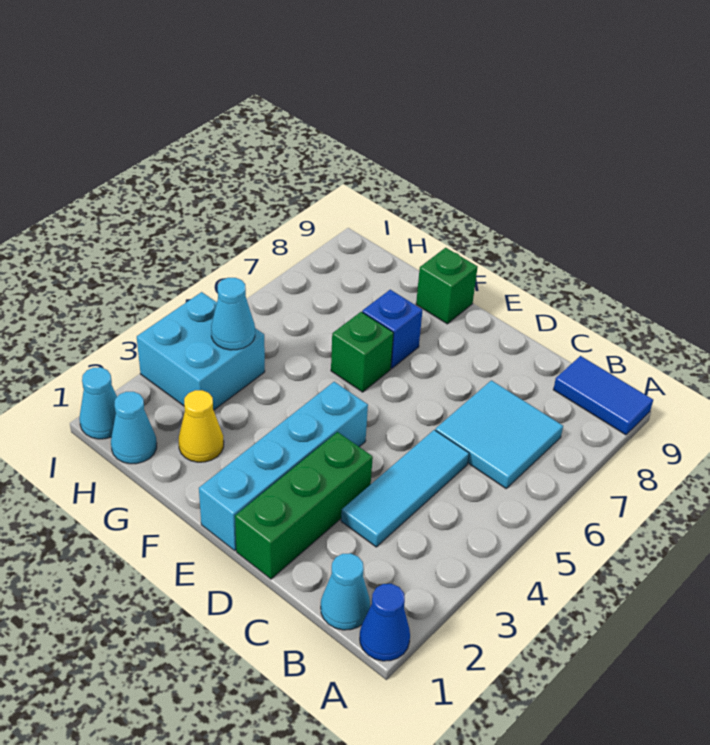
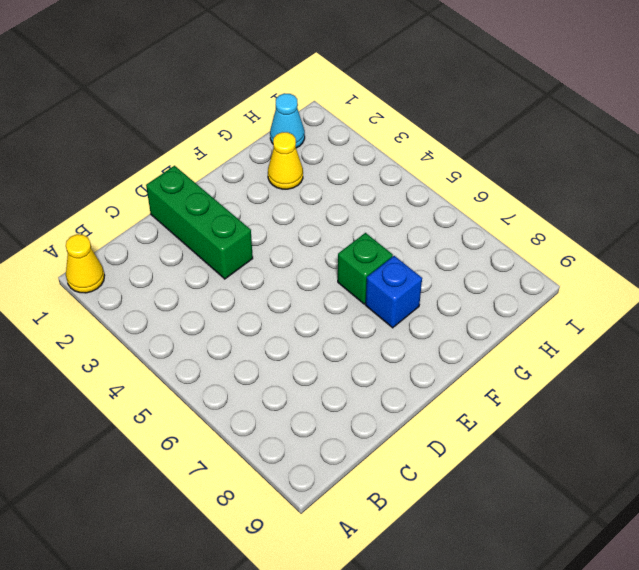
yellow 1x1 cone [66,234,105,293] -> blue 1x1 cone [360,584,410,661]
none -> blue 1x2 tile [553,356,653,435]
none -> cyan 1x1 cone [321,553,370,630]
none -> cyan 2x2 tile [435,380,563,488]

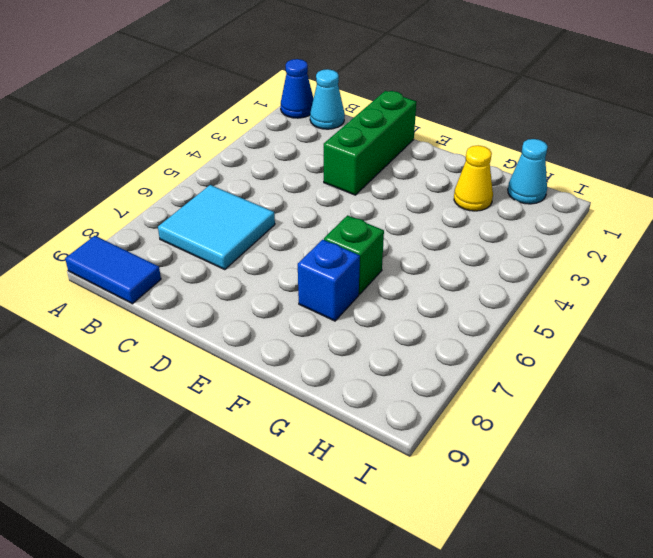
none -> cyan 1x3 tile [341,430,469,547]
none -> cyan 1x4 brick [199,382,368,551]
none -> green 1x1 brick [416,248,478,324]

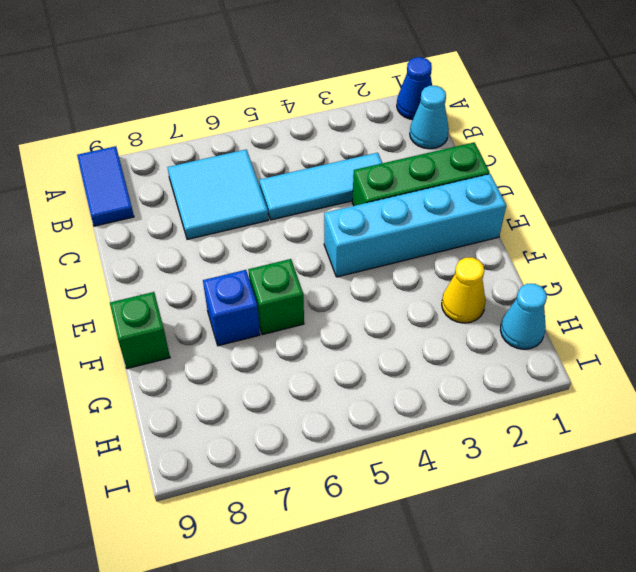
none -> cyan 2x2 brick [137,292,265,410]
none -> cyan 1x1 cone [79,367,117,439]
none -> cyan 1x1 cone [211,278,255,350]

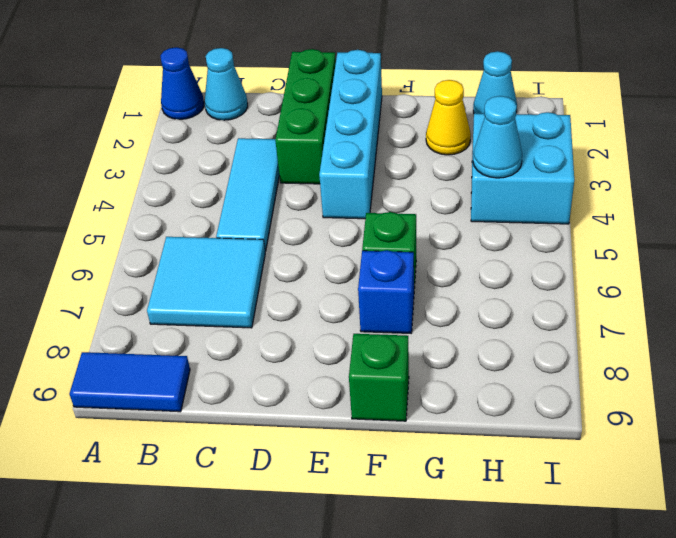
none -> cyan 1x1 cone [79,367,117,439]

